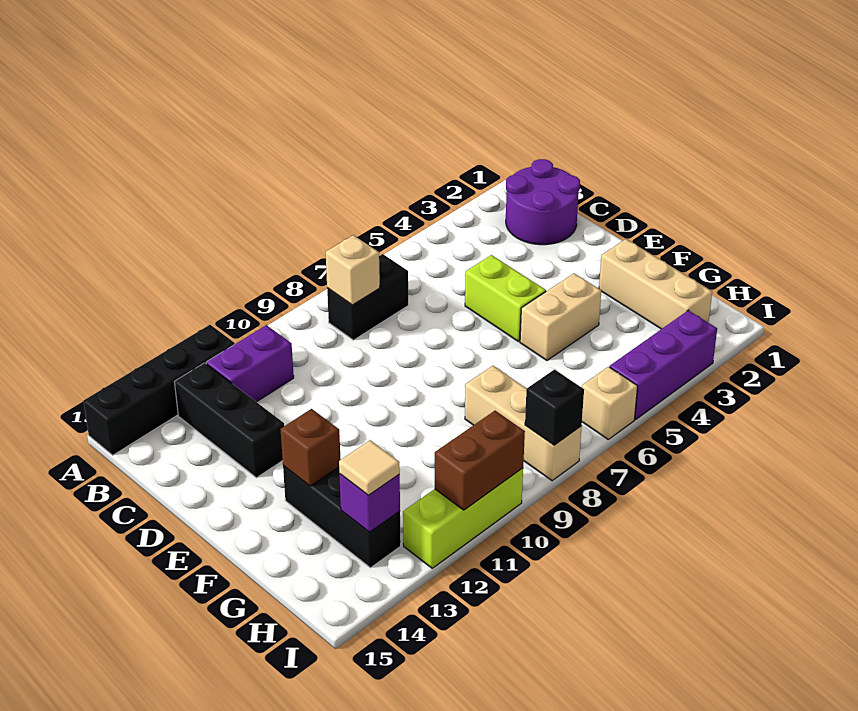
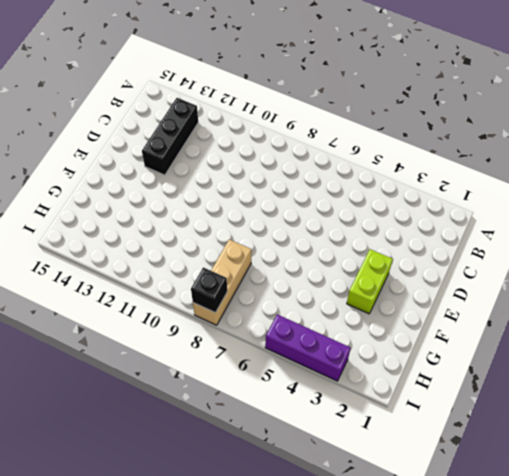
lime 1x2 brick [347,249,393,314] -> lime 1x2 brick moved to [465,255,546,342]
none -> black 1x4 brick [83,325,235,455]
none -> purple 2x2 round brick [506,159,580,245]
none -> black 1x2 brick [327,254,408,340]

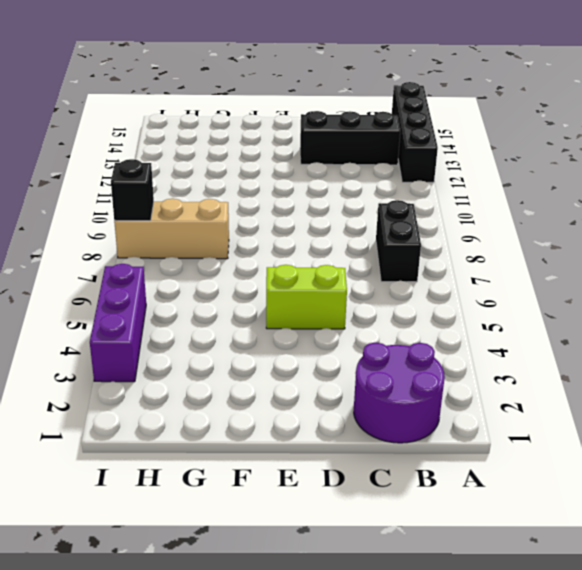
none -> purple 1x2 brick [206,325,294,402]
none -> tan 1x3 brick [599,239,712,329]
none -> tan 1x2 brick [520,273,601,360]

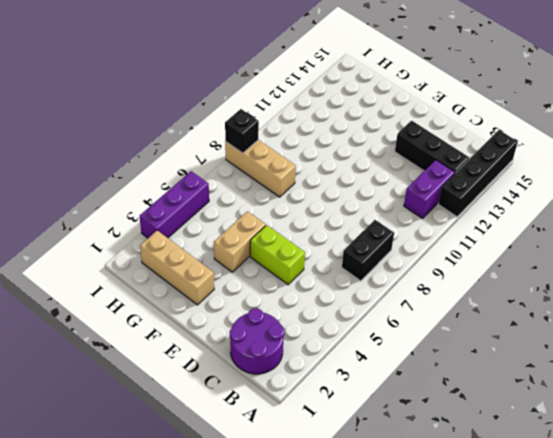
none -> black 1x3 brick [283,466,401,568]
none -> tan 1x1 brick [582,367,638,439]
none -> lime 1x3 brick [403,468,523,568]

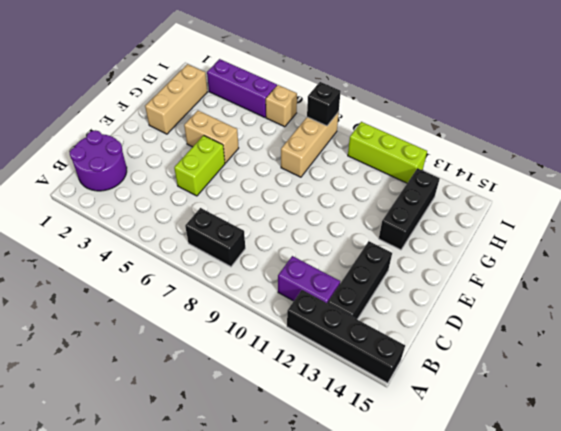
none -> tan 1x1 brick [326,235,380,305]
none -> brown 1x1 brick [281,409,341,486]
none -> purple 1x1 brick [339,474,400,532]

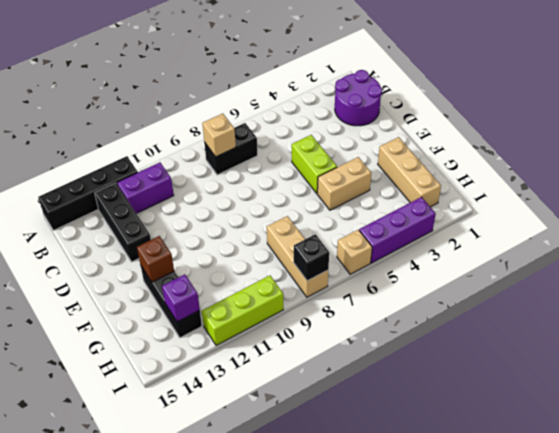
none -> brown 1x2 brick [435,411,525,510]
none -> tan 1x1 tile [339,440,400,495]

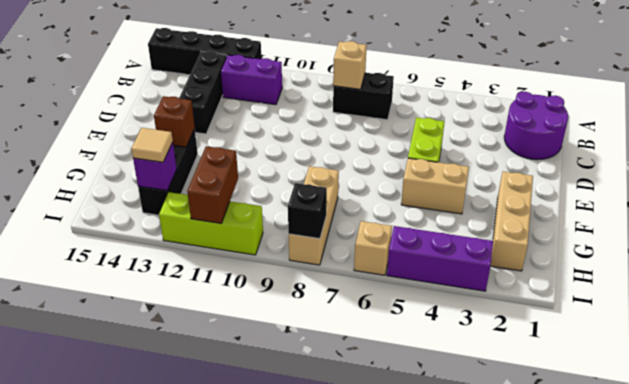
brown 1x2 brick [187,146,238,224] -> brown 1x2 brick turned to [435,411,525,510]

